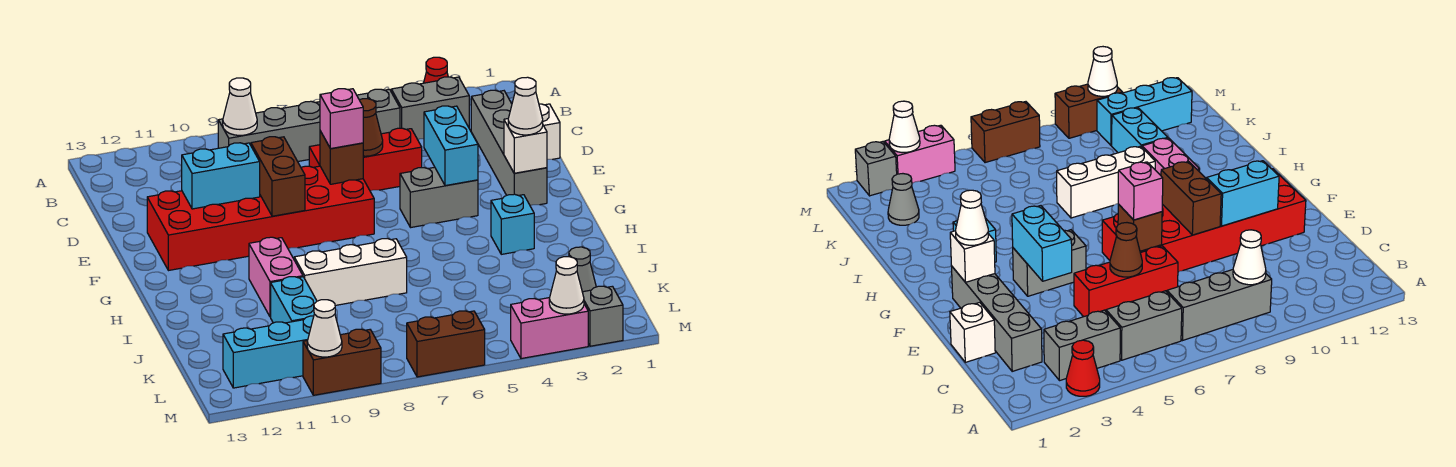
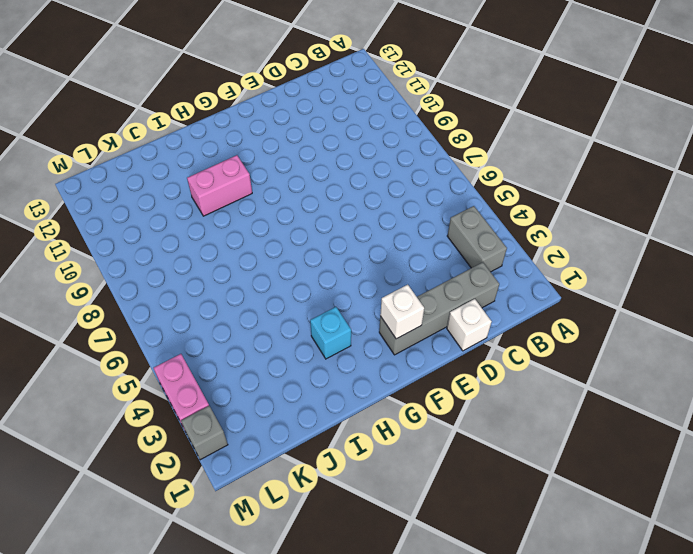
none -> red 1x1 cone [424,57,448,83]
none -> grey 1x2 brick [357,89,400,134]
none -> grey 1x3 brick [218,101,320,161]
none -> red 1x3 brick [309,128,422,191]

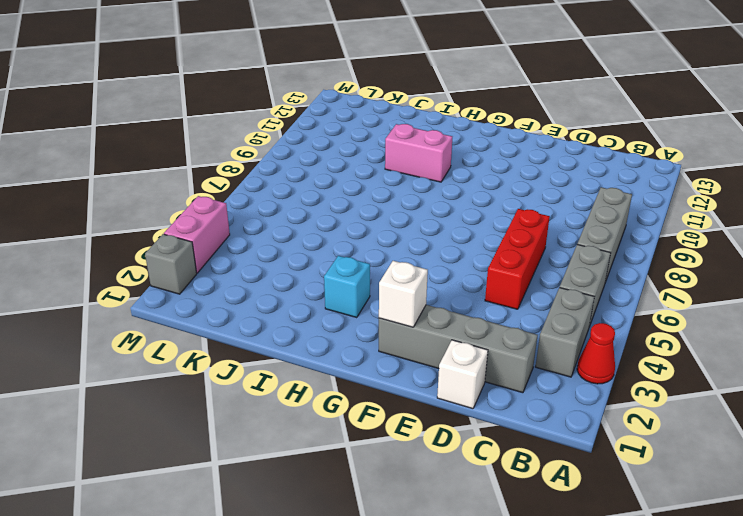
none -> red 2x6 brick [147,166,374,271]
none -> grey 1x2 brick [400,167,478,228]
none -> white 1x3 brick [294,239,407,305]
none -> cyan 1x2 brick [271,277,317,323]

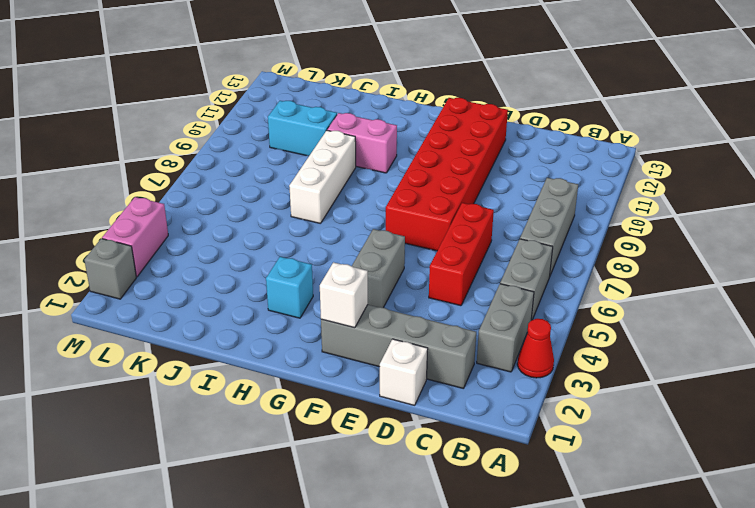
none -> grey 1x1 cone [569,247,596,292]
none -> cyan 1x3 brick [223,316,314,388]
none -> brown 1x2 brick [407,311,485,377]
none -> brown 1x2 brick [303,329,381,395]

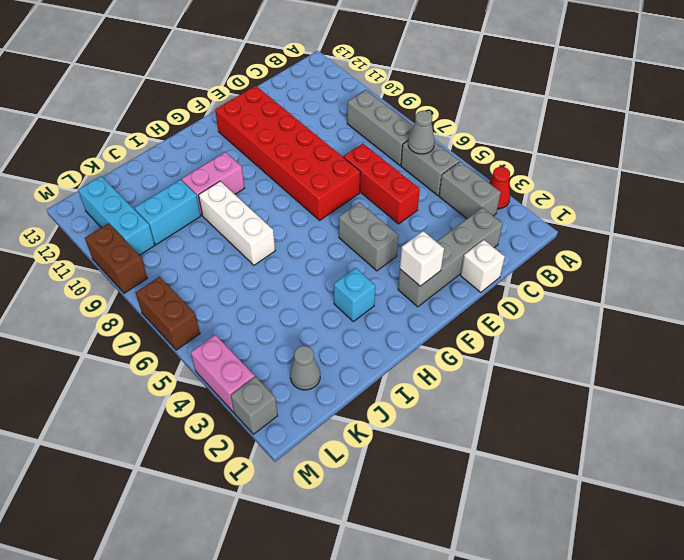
grey 1x1 cone [408,111,435,154] -> none
none -> white 1x1 cone [223,78,257,135]
none -> brown 1x1 cone [360,99,383,156]
none -> cyan 1x2 brick [424,106,478,186]
none -> brown 1x1 brick [320,131,363,184]

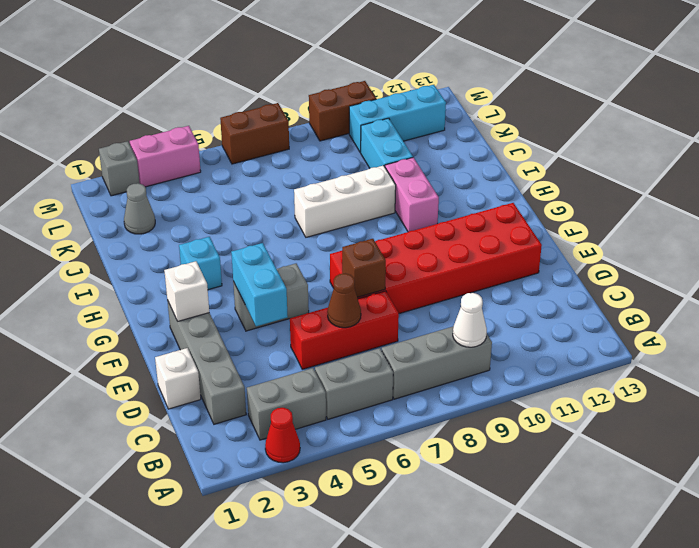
none -> brown 1x2 brick [251,137,305,216]
none -> cyan 1x2 brick [182,143,260,209]
none -> white 1x1 cone [549,257,584,314]
none -> white 1x1 cone [307,300,342,357]

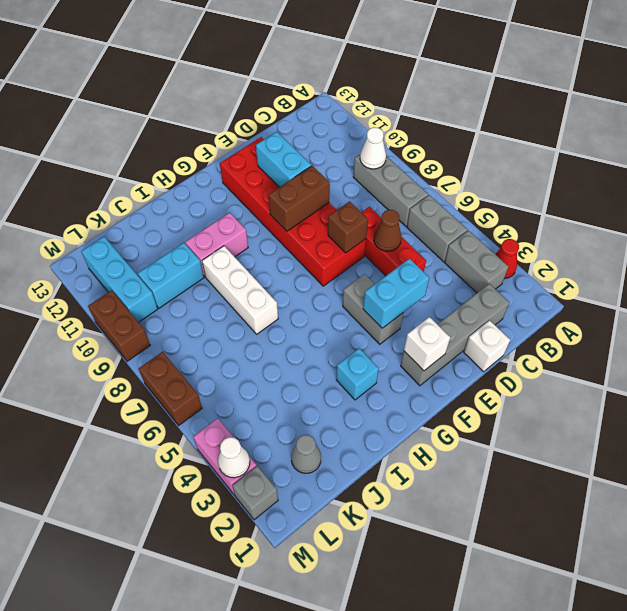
none -> white 1x1 cone [307,300,342,357]
none -> pink 1x1 brick [320,89,363,149]
none -> white 1x1 cone [508,77,543,135]

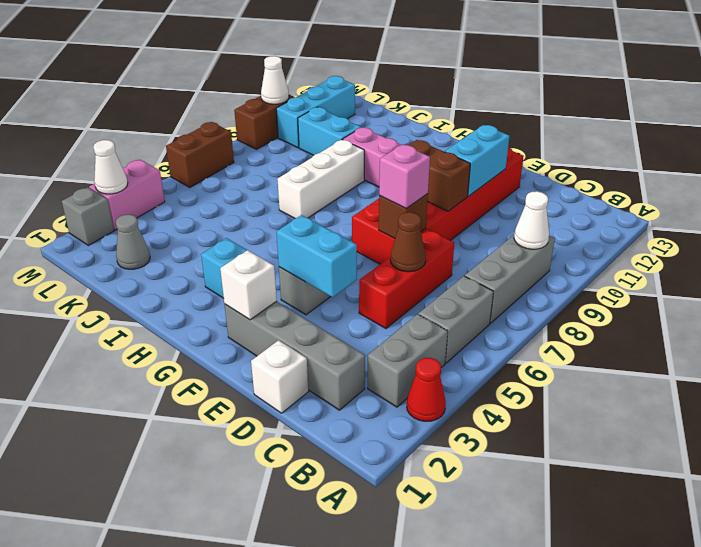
none -> white 1x1 cone [508,77,543,135]

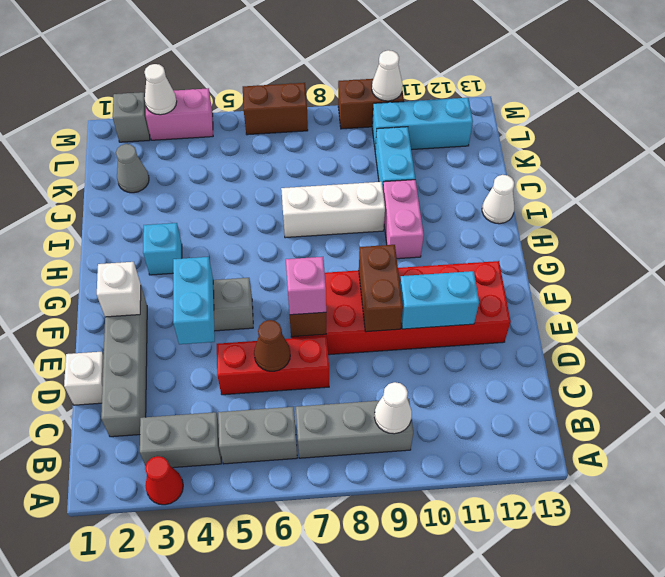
white 1x1 cone [482,175,514,224] -> white 1x1 cone moved to [508,77,543,135]

